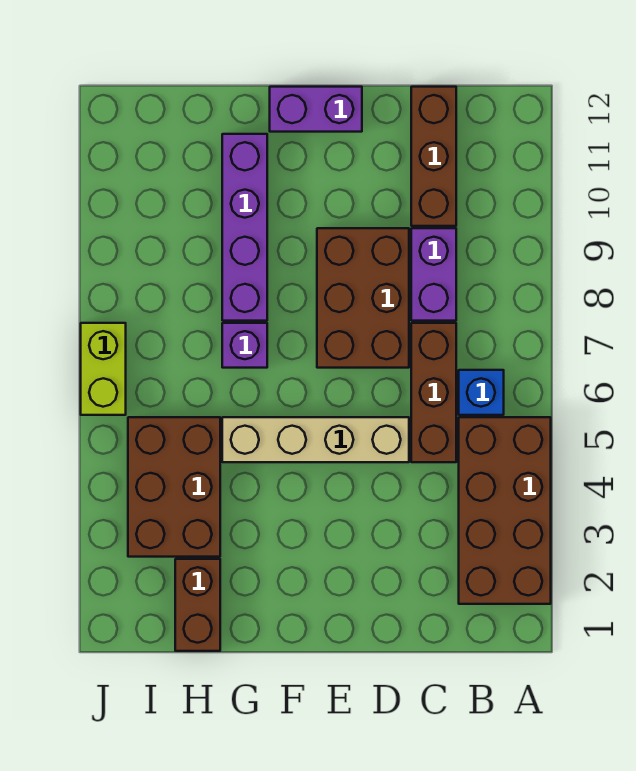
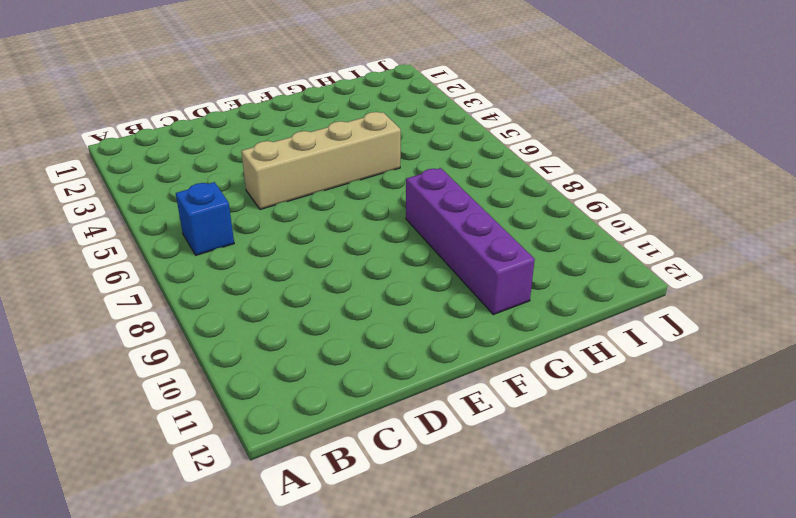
none -> brown 2x4 brick [459,417,551,604]
none -> brown 1x3 brick [411,323,456,462]
none -> purple 1x2 brick [411,228,456,321]

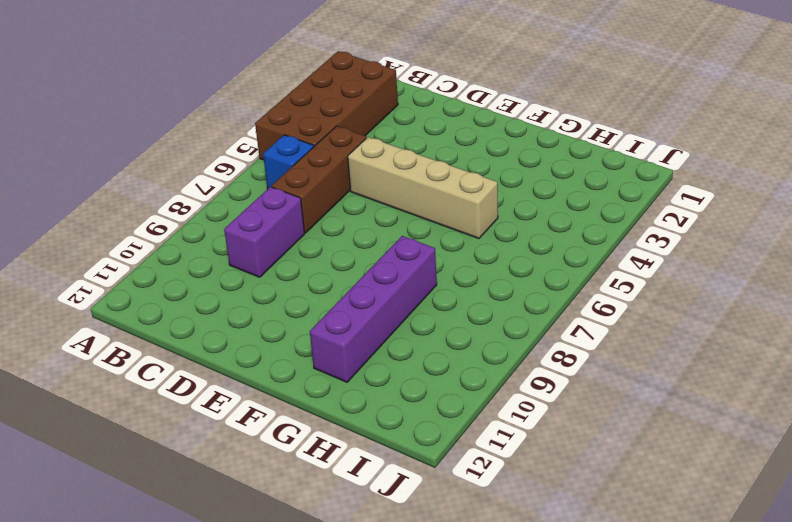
none -> brown 1x3 brick [411,87,456,226]
none -> brown 2x3 brick [317,228,409,368]
none -> purple 1x2 brick [270,87,362,132]

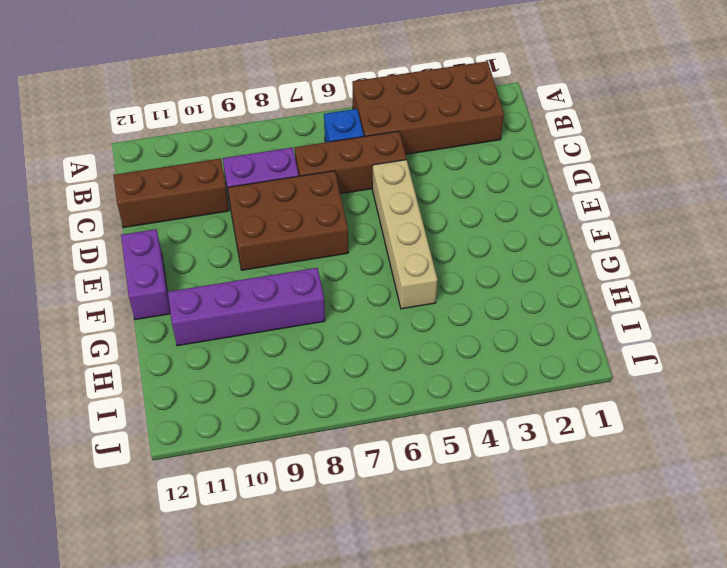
none -> purple 1x1 brick [222,323,267,368]
none -> brown 1x2 brick [175,559,220,651]
none -> brown 2x3 brick [128,417,220,557]

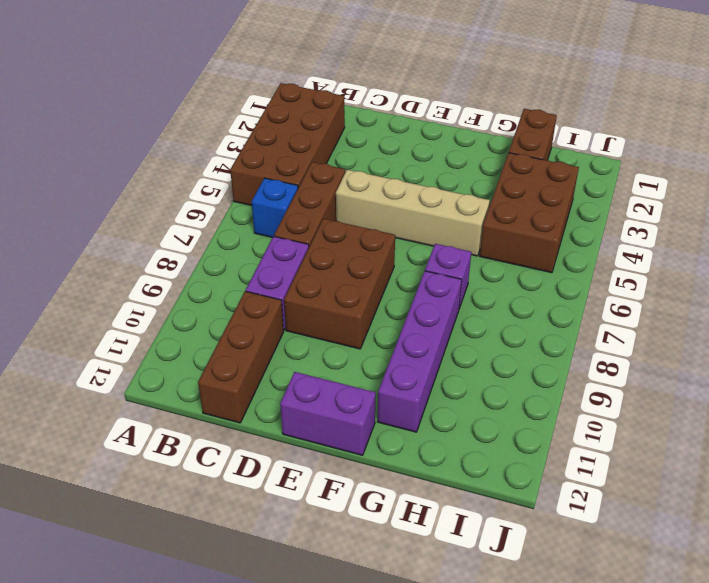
none -> lime 1x2 brick [81,323,126,415]

